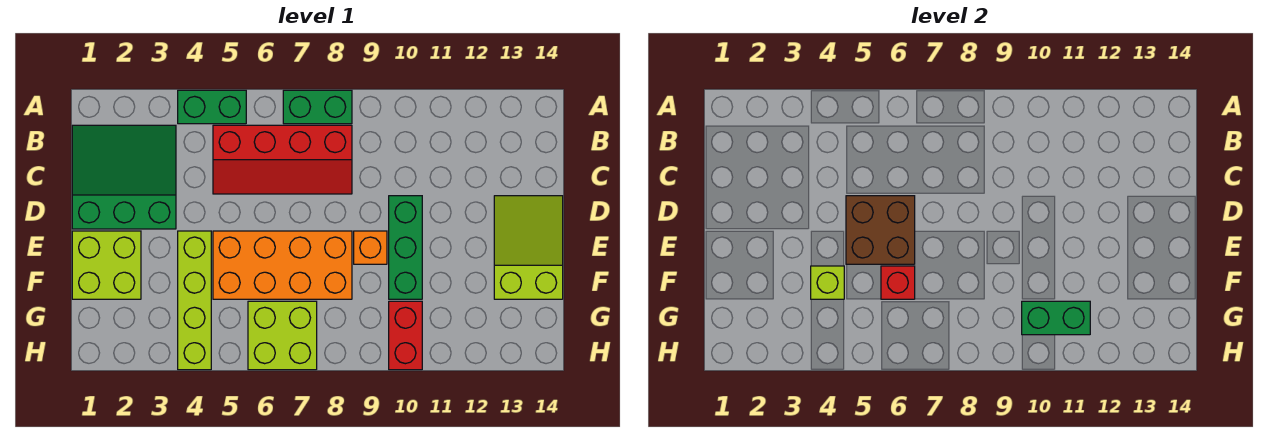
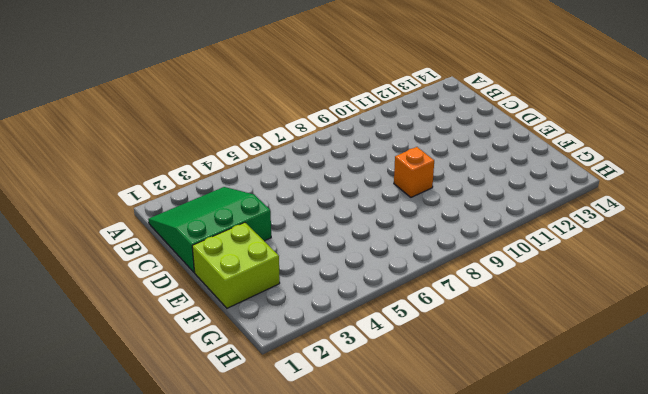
none -> green 1x2 brick [178,90,246,124]
none -> green 1x2 brick [283,90,352,124]
none -> red 2x4 slope [213,125,352,194]

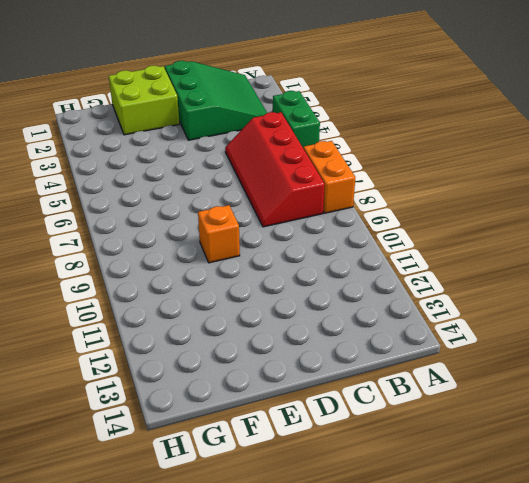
orange 1x2 brick [304,141,355,213] -> green 1x2 brick [283,90,352,124]
none -> green 1x3 brick [389,196,422,299]
none -> lime 2x3 slope [494,196,563,299]
none -> lime 1x4 brick [178,231,211,370]

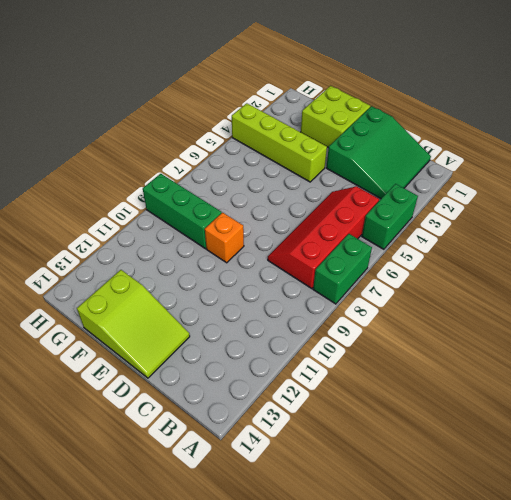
green 1x3 brick [143,174,222,249] -> green 1x3 brick moved to [389,196,422,299]
none -> orange 2x4 brick [213,231,352,299]
none -> lime 2x2 brick [248,301,317,370]
none -> red 1x2 brick [389,301,422,370]

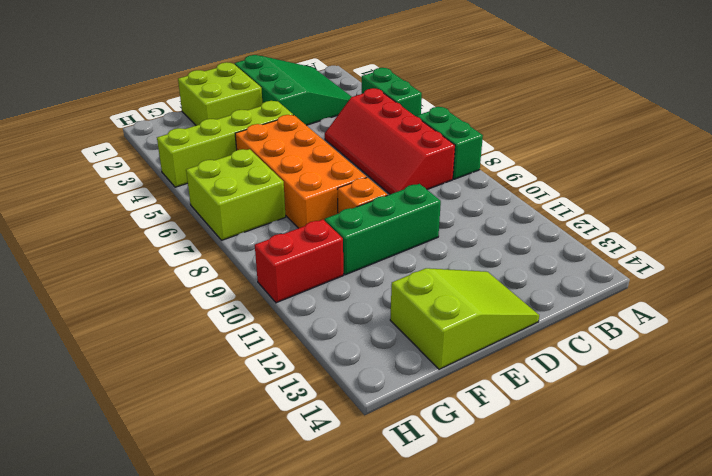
none -> brown 2x2 brick [846,196,915,264]
none -> lime 1x1 brick [811,266,844,299]
none -> red 1x1 brick [881,266,915,299]

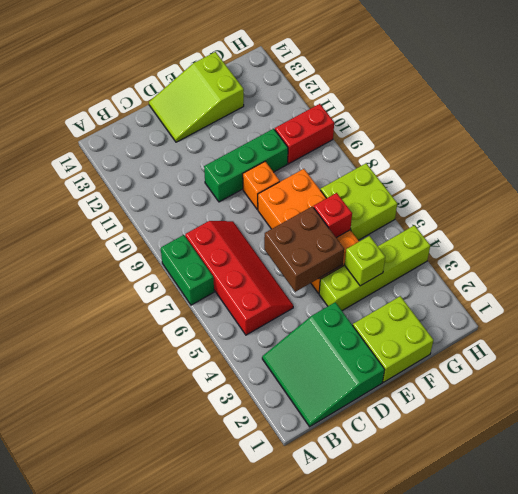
none -> green 1x2 brick [178,90,246,124]
none -> green 1x2 brick [1022,301,1090,335]

